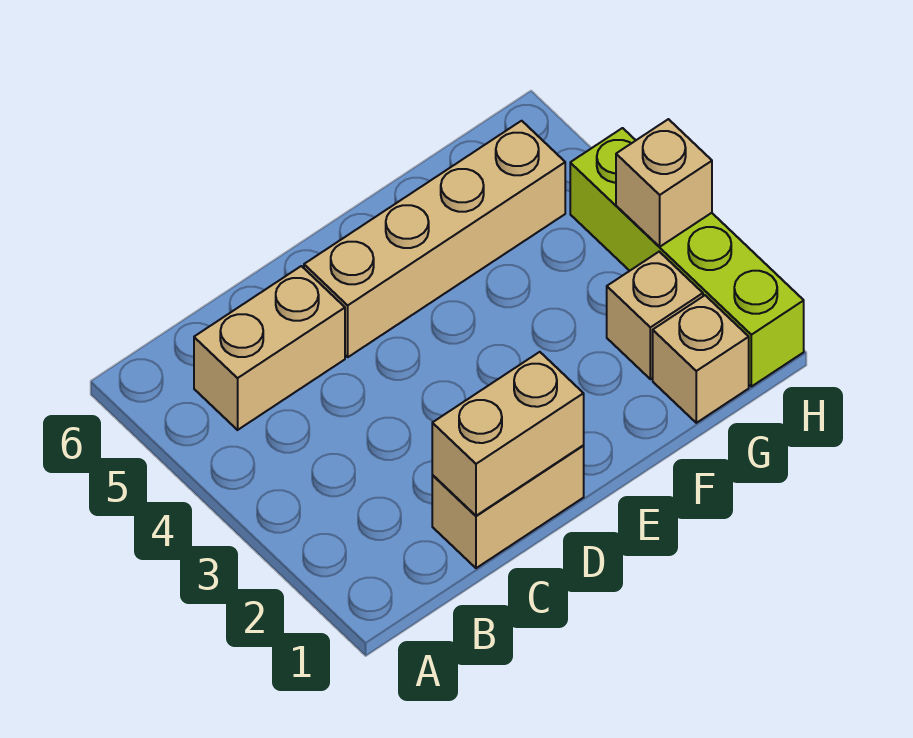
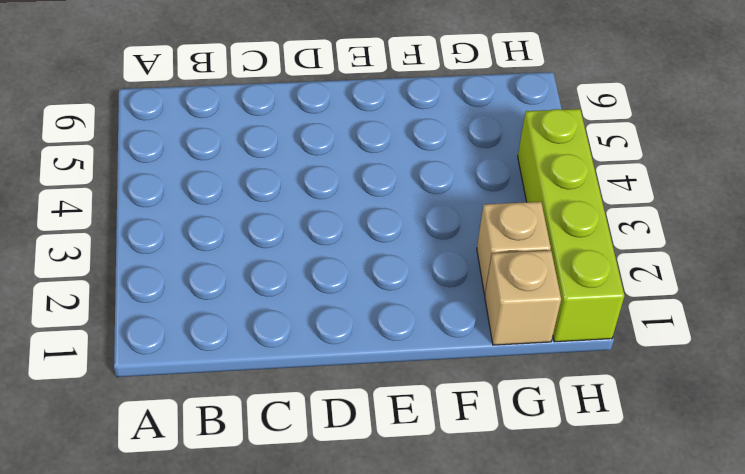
none -> tan 1x2 brick [194,266,345,430]
none -> tan 1x2 brick [432,446,584,568]

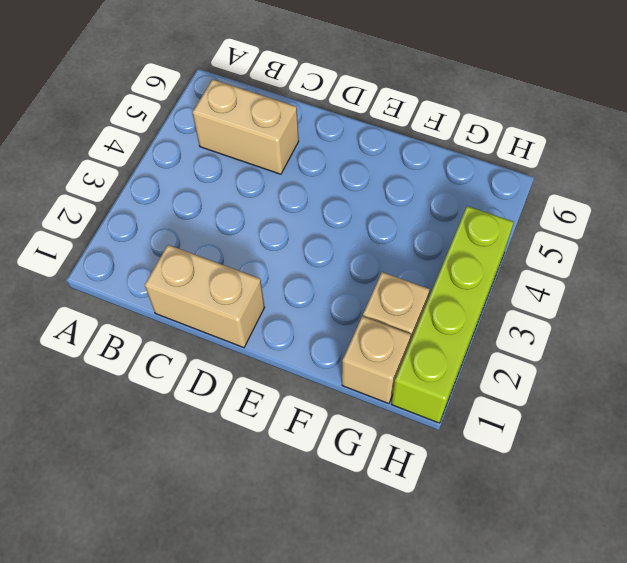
none -> tan 1x4 brick [304,121,565,357]
none -> tan 1x2 brick [432,352,584,516]

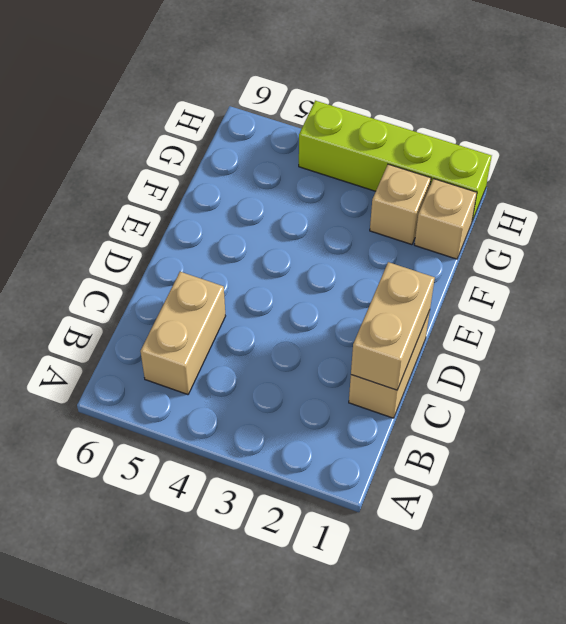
none -> tan 1x4 brick [304,121,565,357]
none -> tan 1x1 brick [616,119,712,247]

